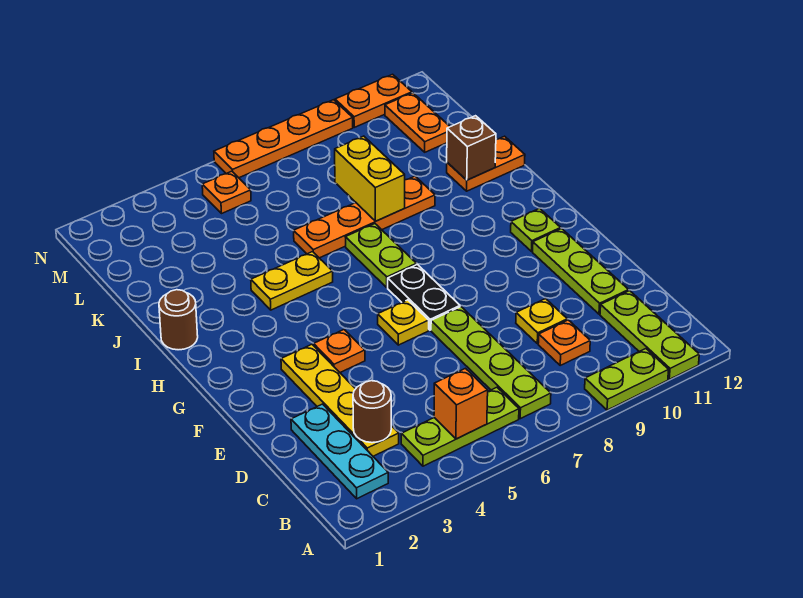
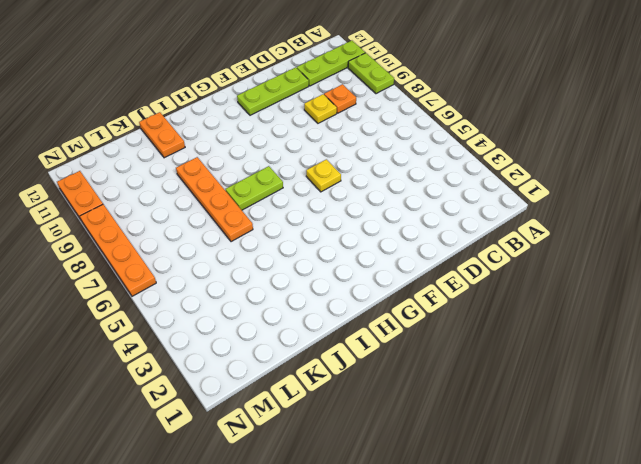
none -> cyan 1x3 plate [291,404,388,499]
none -> lime 1x3 plate [401,387,519,466]
none -> lime 1x4 plate [431,307,551,419]

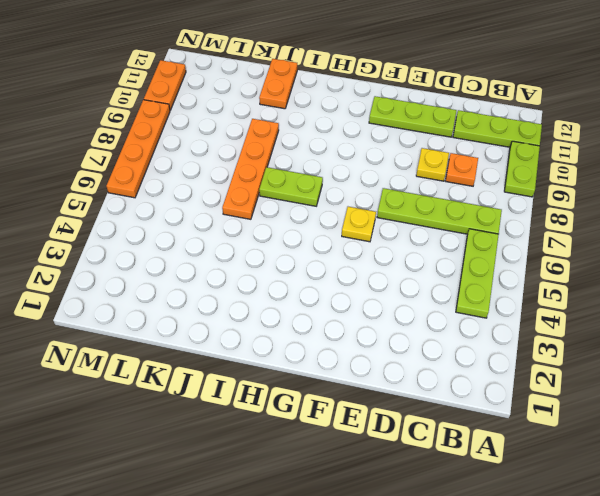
none -> cyan 1x3 plate [291,404,388,499]
none -> yellow 1x4 plate [281,344,399,456]
none -> orange 1x1 plate [314,330,365,372]

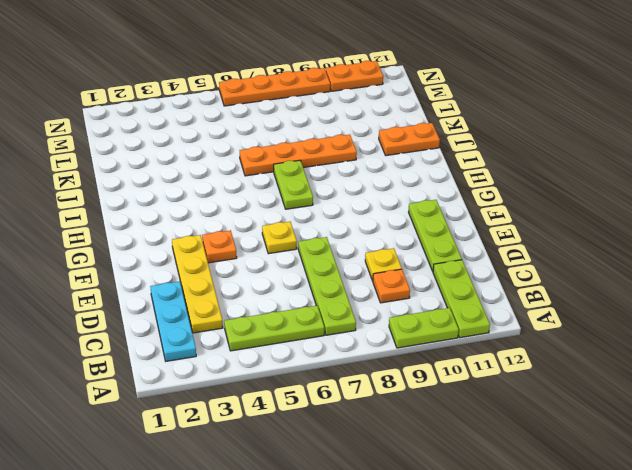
none -> black 1x2 plate [388,265,460,330]
none -> lime 1x1 plate [511,208,561,251]
none -> brown 1x1 round brick [159,290,198,350]

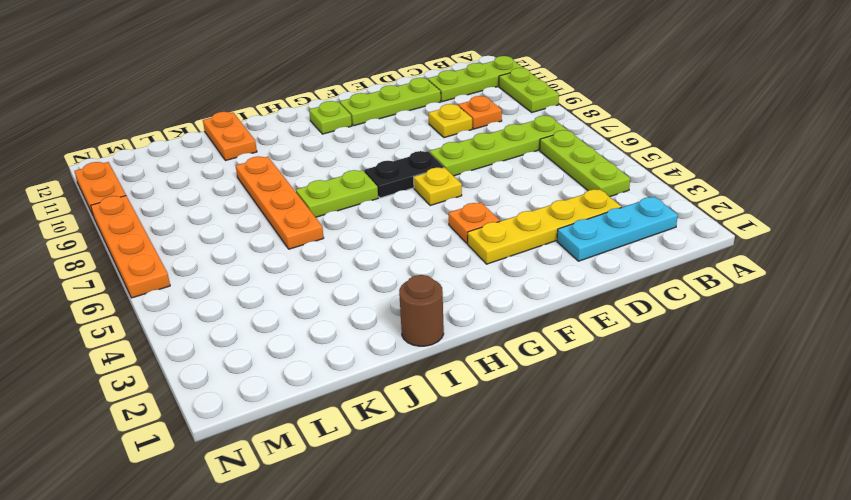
none -> yellow 1x2 plate [251,252,333,310]
none -> orange 1x2 plate [385,93,450,152]
none -> orange 1x1 plate [202,171,251,213]

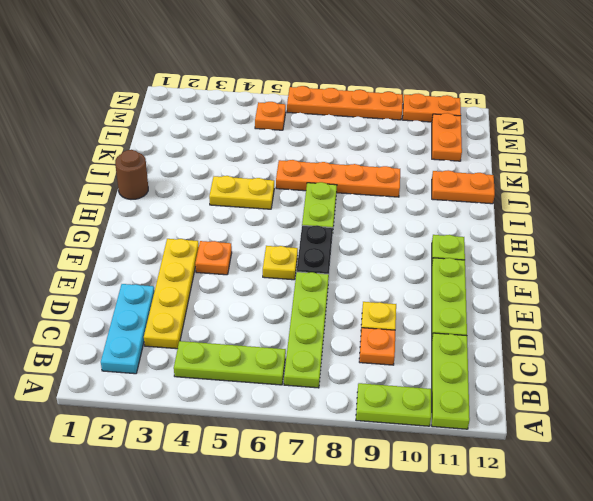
none -> orange 1x1 brick [434,368,488,439]
none -> brown 1x1 round brick [353,381,391,443]
none -> yellow 1x2 brick [335,136,405,221]

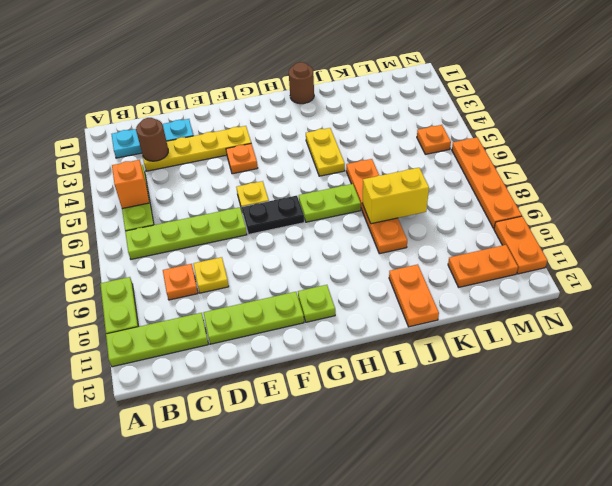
none -> brown 1x1 brick [447,116,496,180]

